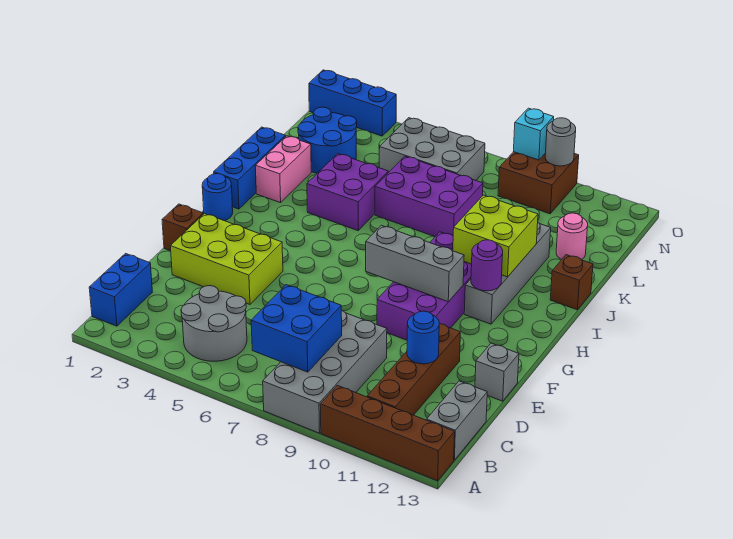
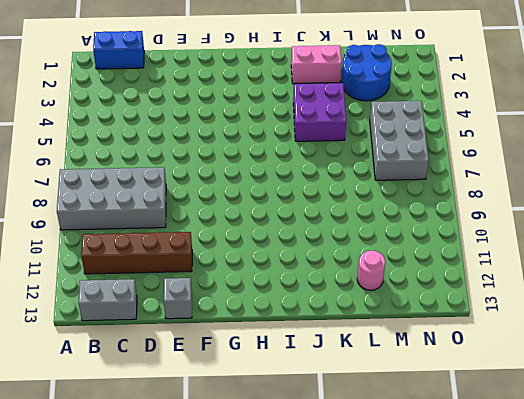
none -> brown 1x4 brick [320,385,455,481]
none -> grey 2x2 round brick [181,286,247,361]
none -> lime 2x3 brick [171,214,283,304]

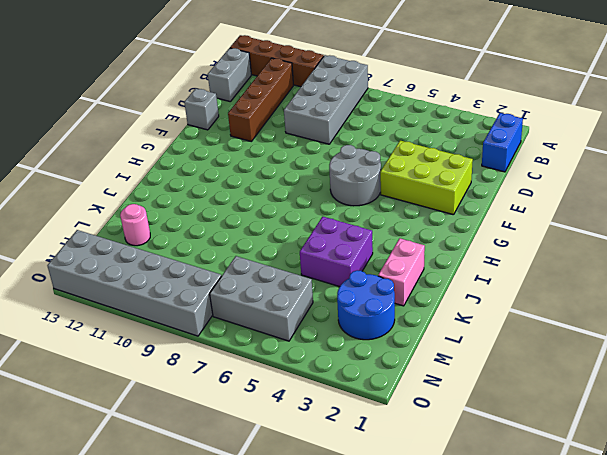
grey 2x2 round brick [329,145,381,206] -> grey 2x2 round brick moved to [181,286,247,361]
grey 2x6 brick [47,230,221,336] -> brown 2x2 brick [498,152,579,214]
none -> brown 1x1 brick [162,204,203,251]
none -> purple 2x4 brick [377,232,472,340]
none -> blue 1x1 round brick [202,174,233,221]

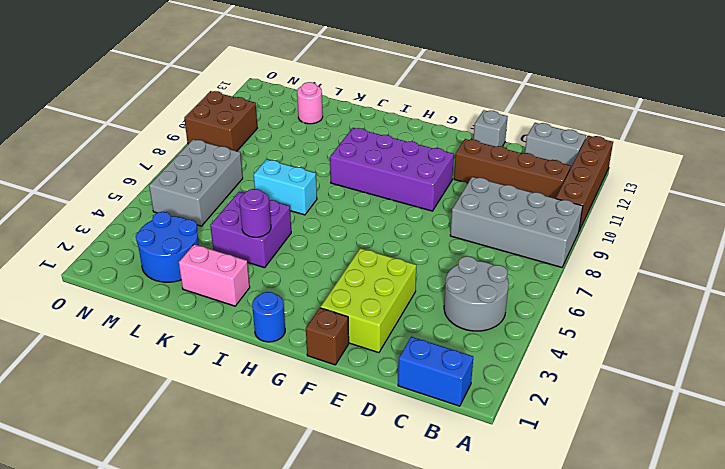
purple 1x1 round brick [239,189,271,237] -> purple 1x1 round brick moved to [471,240,503,291]
cyan 1x2 brick [254,159,317,215] -> purple 2x3 brick [375,156,483,237]
none -> grey 1x4 brick [464,222,551,324]
none -> blue 1x3 brick [214,127,286,209]
none -> brown 1x1 brick [550,255,593,310]

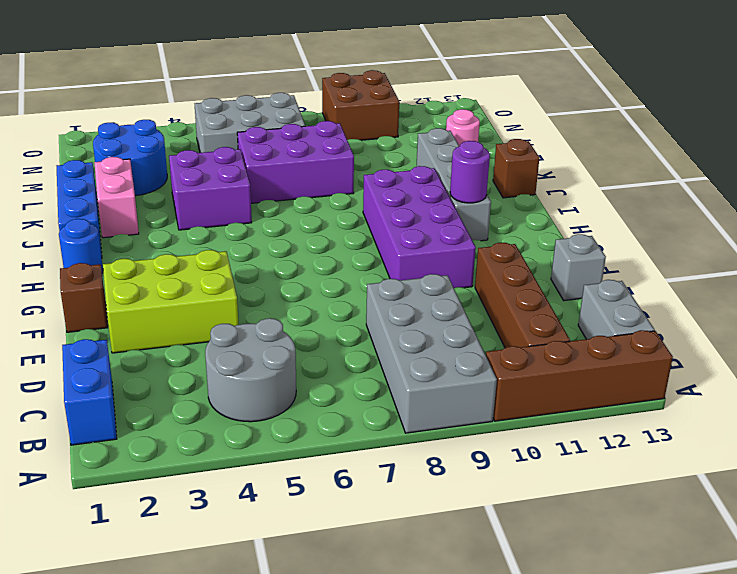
none -> blue 1x3 brick [309,70,396,136]
none -> blue 2x2 brick [251,285,342,372]
none -> blue 1x1 round brick [407,311,439,364]

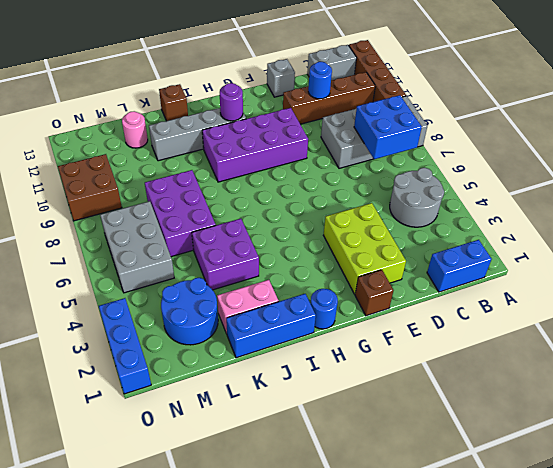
none -> grey 1x3 brick [366,225,464,302]
none -> lime 2x2 brick [453,195,538,277]
none -> cyan 1x1 brick [513,108,554,160]

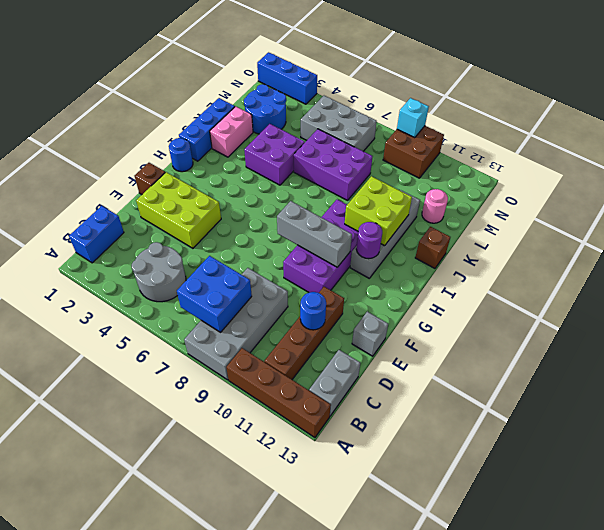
none -> grey 1x1 round brick [545,118,576,166]

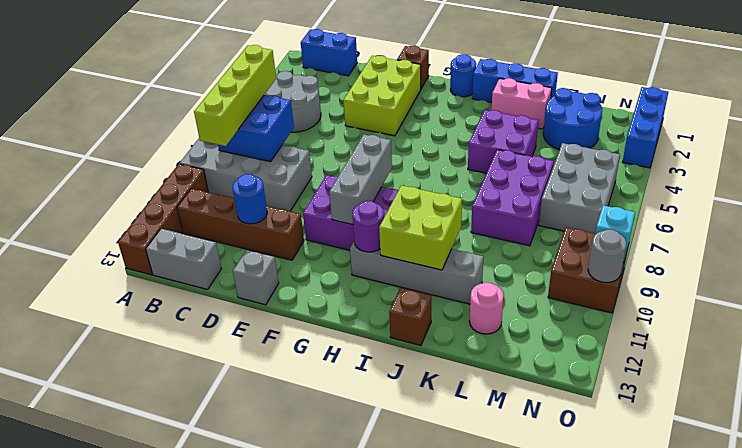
lime 1x4 brick [194,45,276,146] -> none

